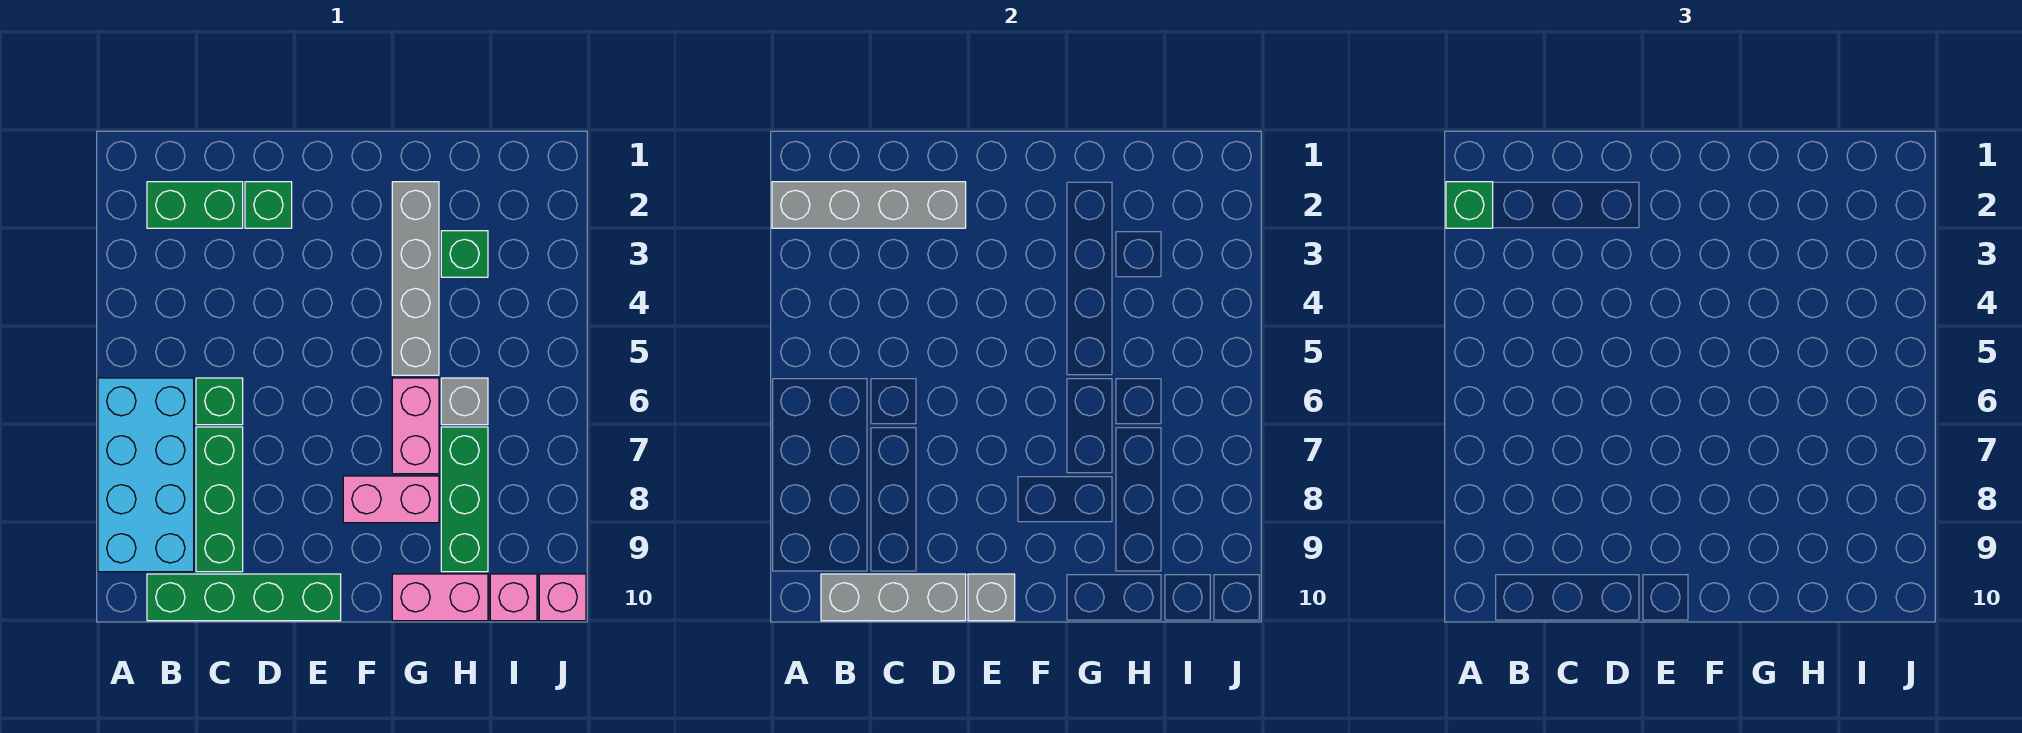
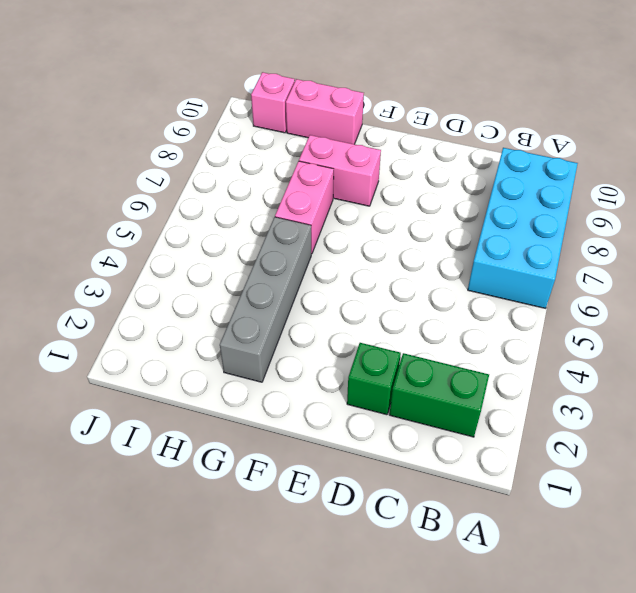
none -> green 1x4 brick [147,574,341,621]
none -> green 1x1 brick [196,378,243,425]
none -> green 1x3 brick [196,427,243,572]

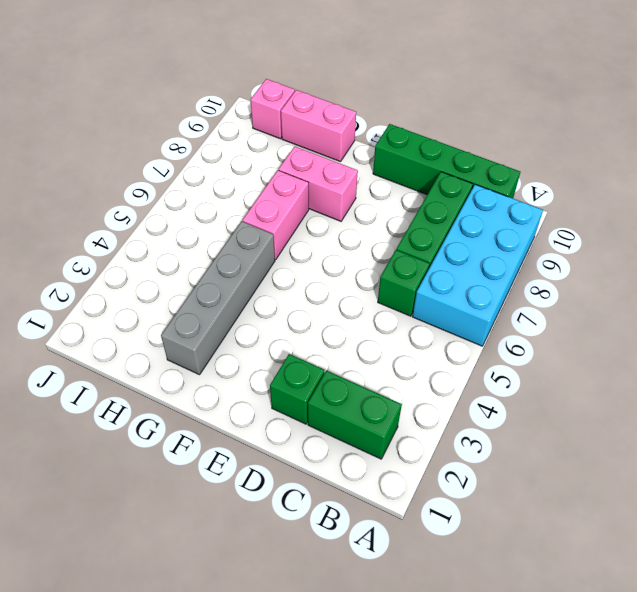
none -> green 1x1 brick [441,231,488,277]
none -> grey 1x1 brick [441,378,488,425]
none -> green 1x3 brick [441,427,488,572]

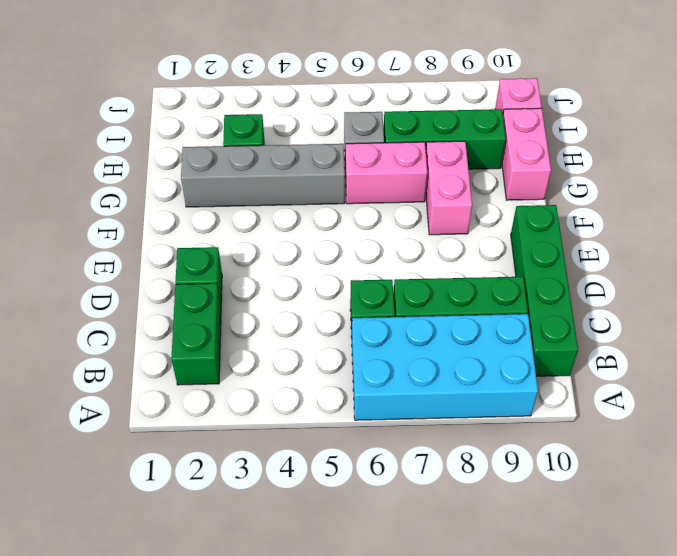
none -> pink 1x1 brick [539,574,586,621]
none -> grey 1x4 brick [772,182,966,228]
none -> grey 1x3 brick [821,574,966,621]

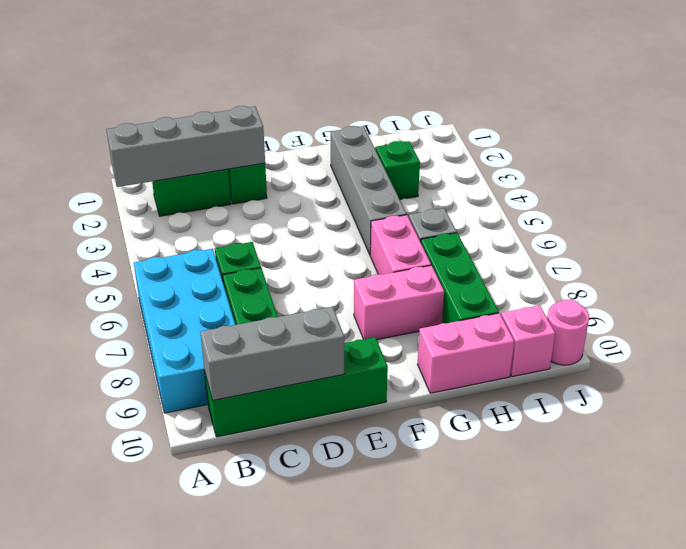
pink 1x1 round brick [547,300,589,365] -> pink 1x1 brick [539,574,586,621]
none -> grey 1x1 brick [968,574,1015,621]
none -> green 1x1 brick [1446,182,1493,228]

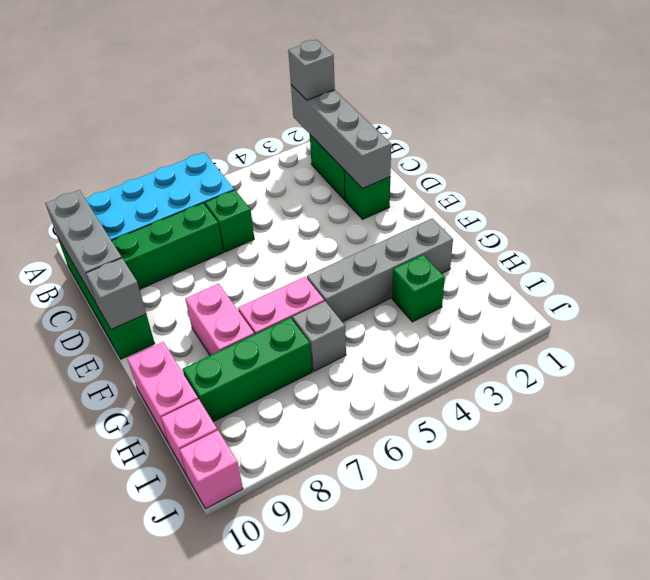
grey 1x1 brick [288,40,335,100] -> green 1x1 brick [1446,182,1493,228]

